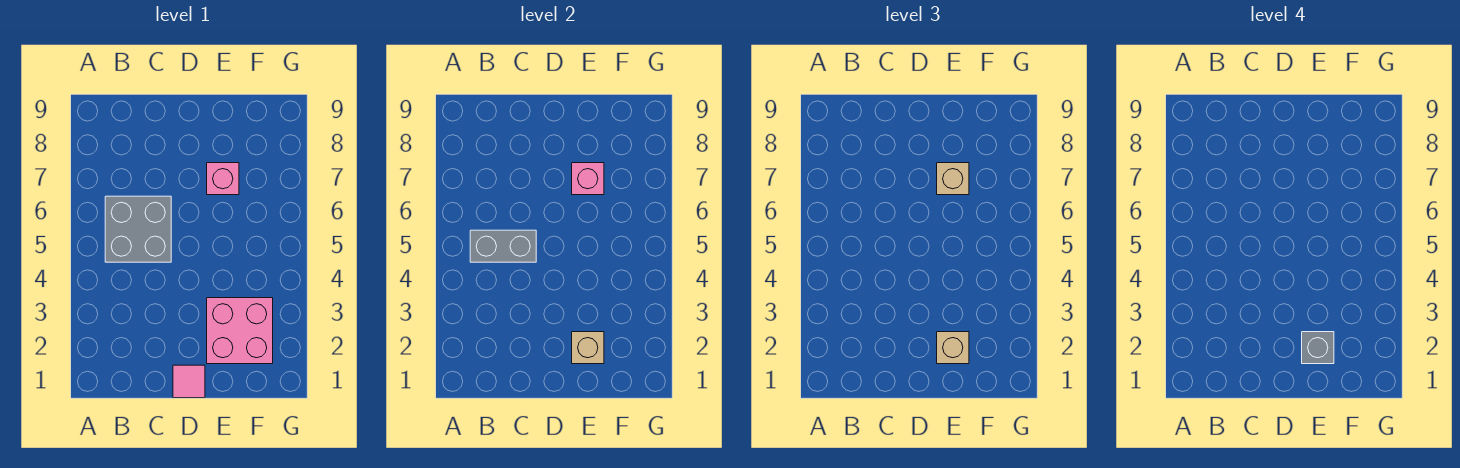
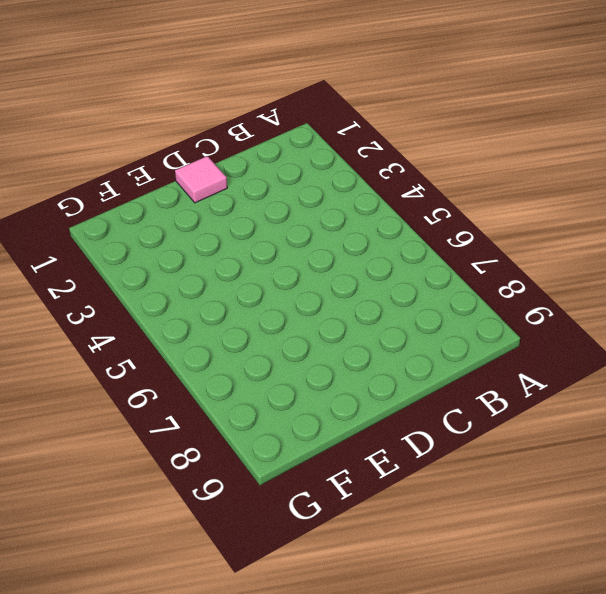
none -> grey 2x2 brick [105,196,171,262]
none -> pink 2x2 brick [207,298,273,364]

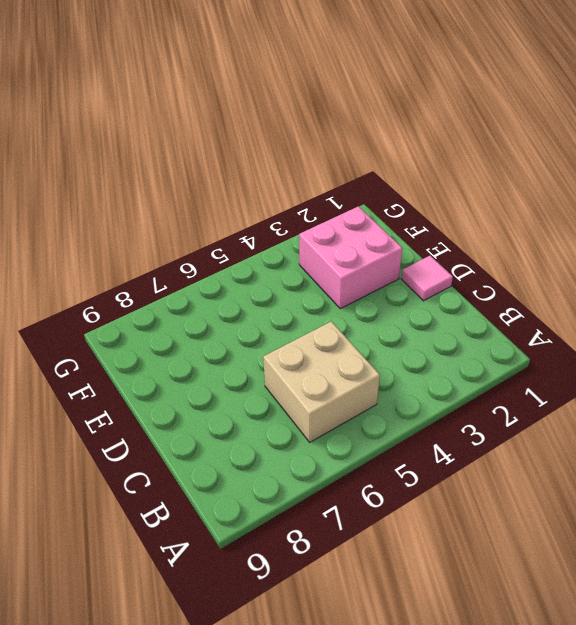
tan 2x2 brick [263,321,380,442] -> grey 2x2 brick [105,196,171,262]
none -> pink 1x1 brick [207,163,239,195]
none -> grey 1x2 brick [470,230,536,262]

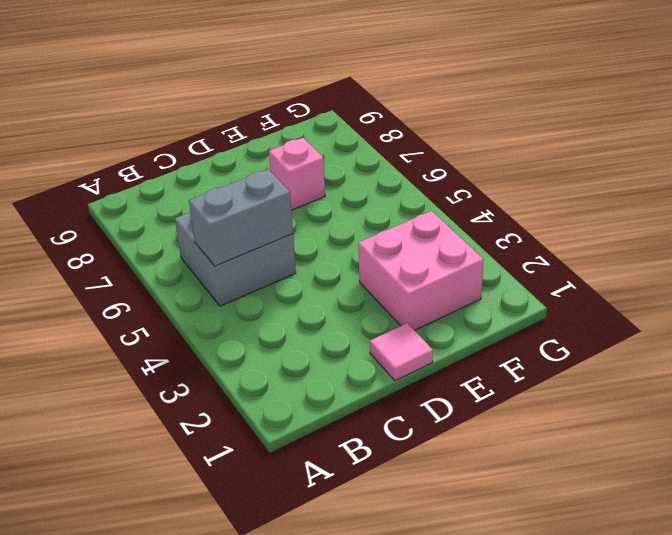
none -> tan 1x1 brick [572,332,604,364]
none -> pink 1x1 brick [572,163,604,195]

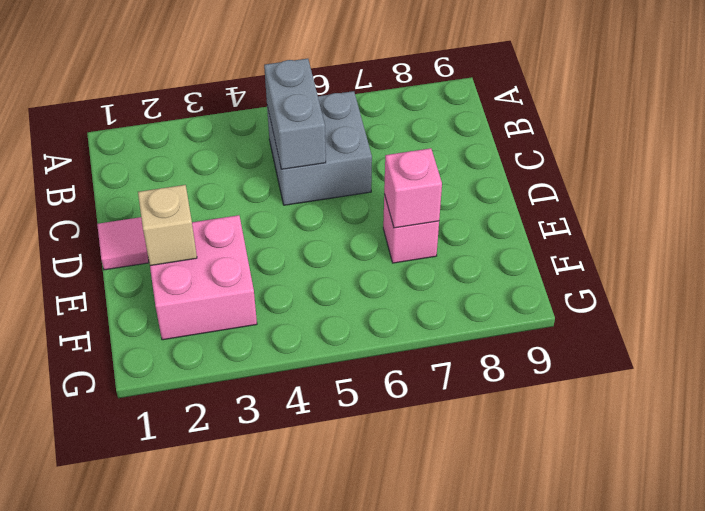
none -> tan 1x1 brick [937,332,969,364]
none -> tan 1x1 brick [937,163,969,195]

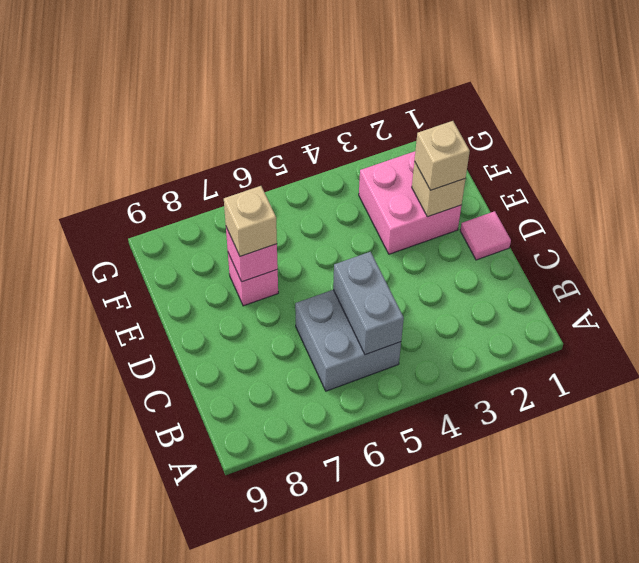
none -> grey 1x1 brick [1302,332,1334,364]

